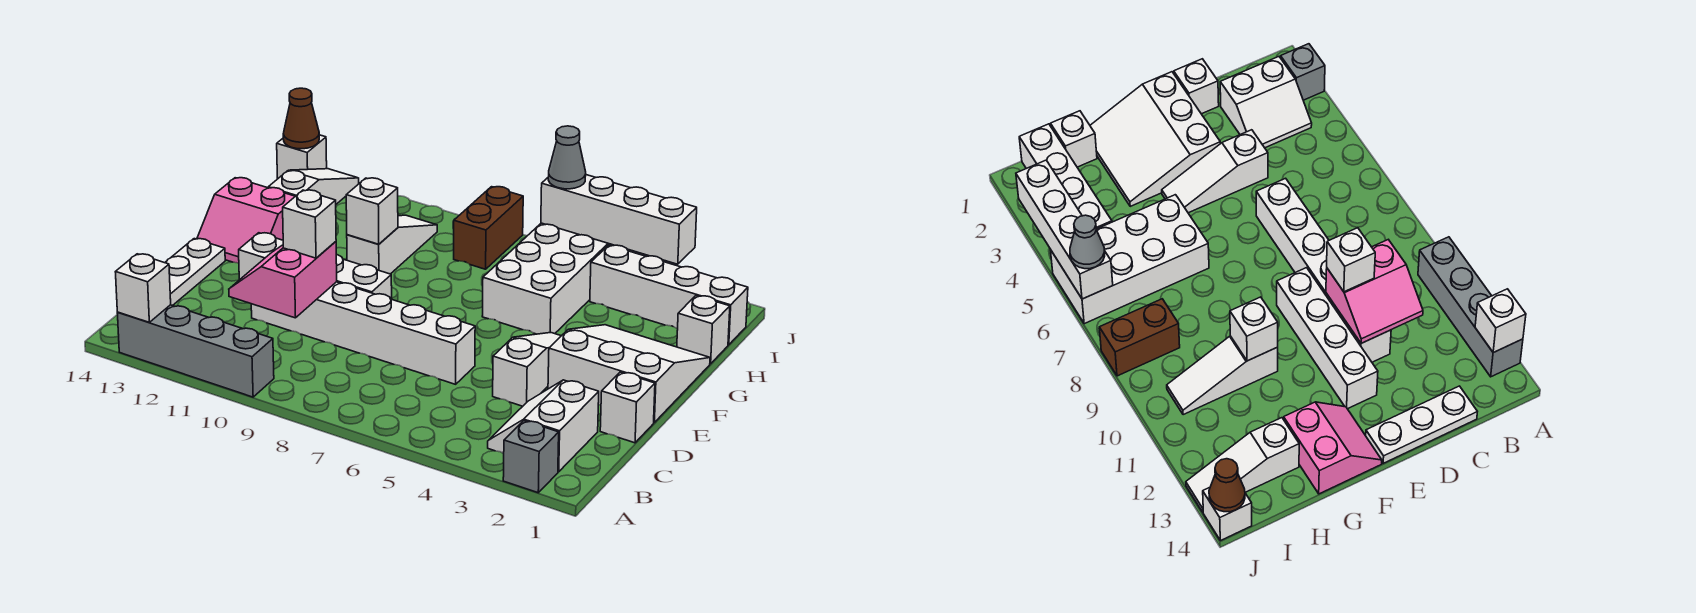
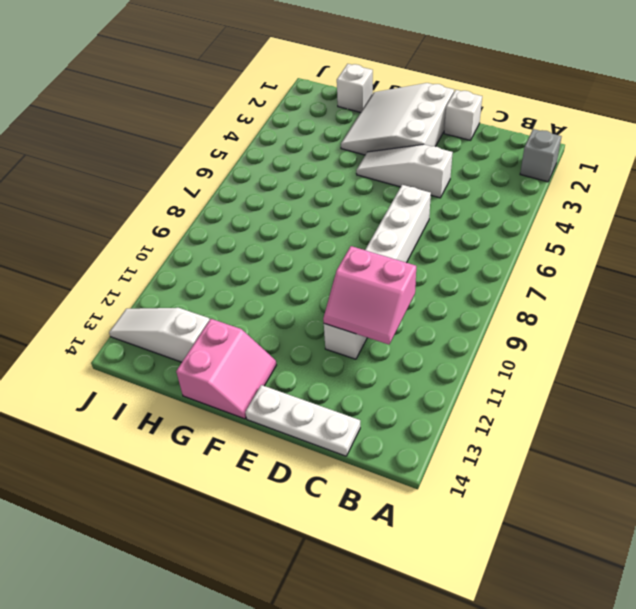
none -> grey 1x4 brick [117,305,274,397]
none -> white 2x2 slope [488,380,599,472]
none -> white 1x4 brick [239,233,392,299]

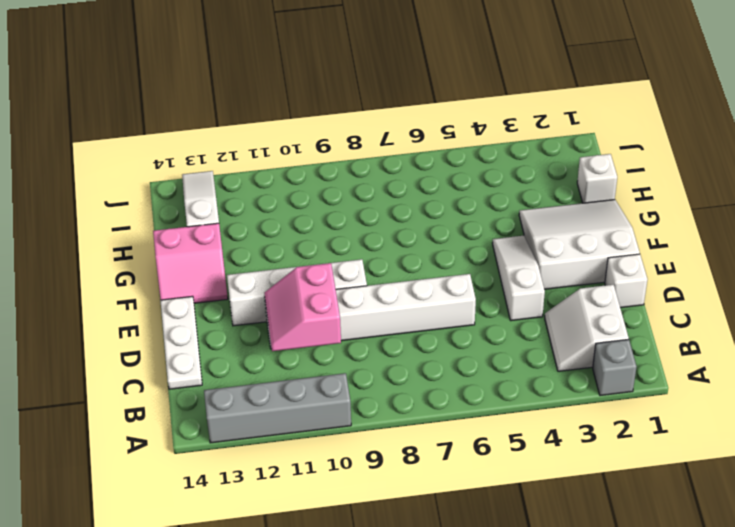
none -> white 2x4 brick [482,223,614,334]
none -> white 1x3 slope [347,215,437,274]
none -> white 1x4 brick [590,245,748,345]

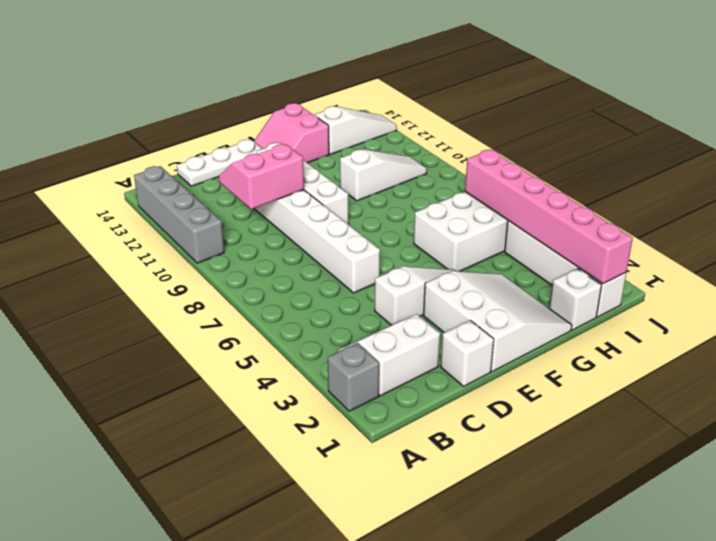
pink 1x6 brick [465,150,633,284] -> none
none -> brown 1x2 brick [454,187,523,269]
none -> white 1x1 brick [277,135,327,179]
none -> white 1x1 brick [116,254,171,322]

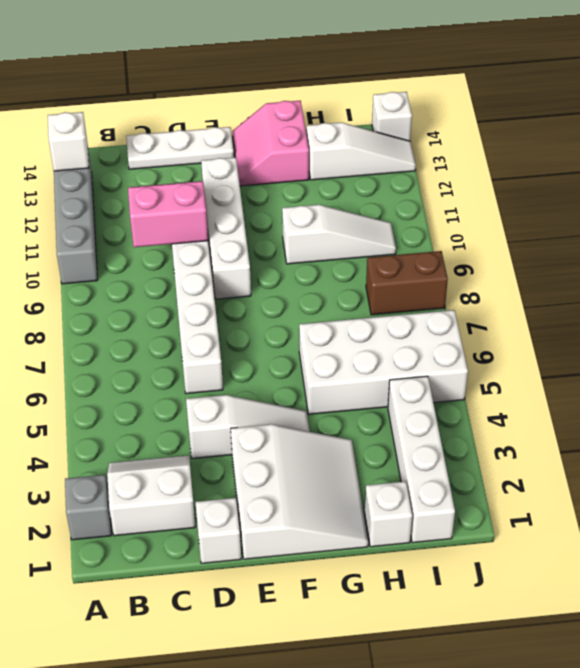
none -> white 1x1 brick [346,178,398,244]
none -> white 1x4 brick [541,175,697,264]
none -> brown 1x1 cone [283,88,319,149]

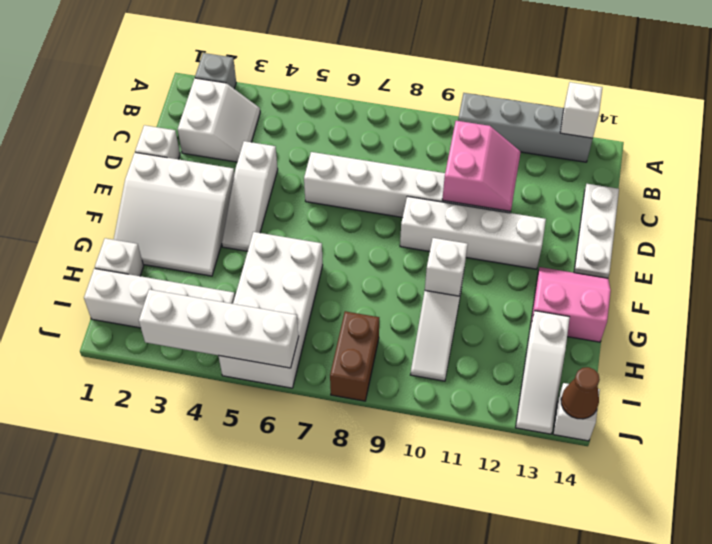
none -> white 1x1 brick [283,190,336,258]
none -> grey 1x1 cone [548,126,586,189]

